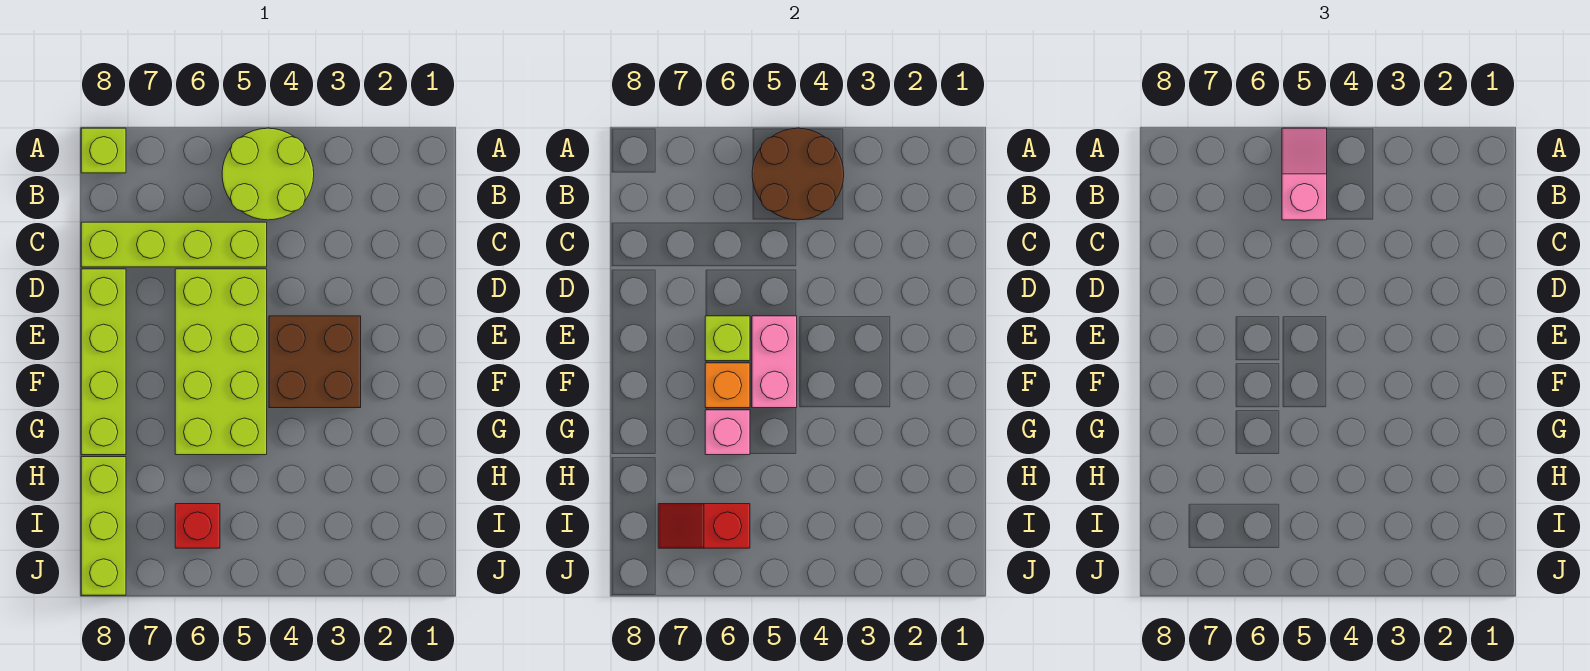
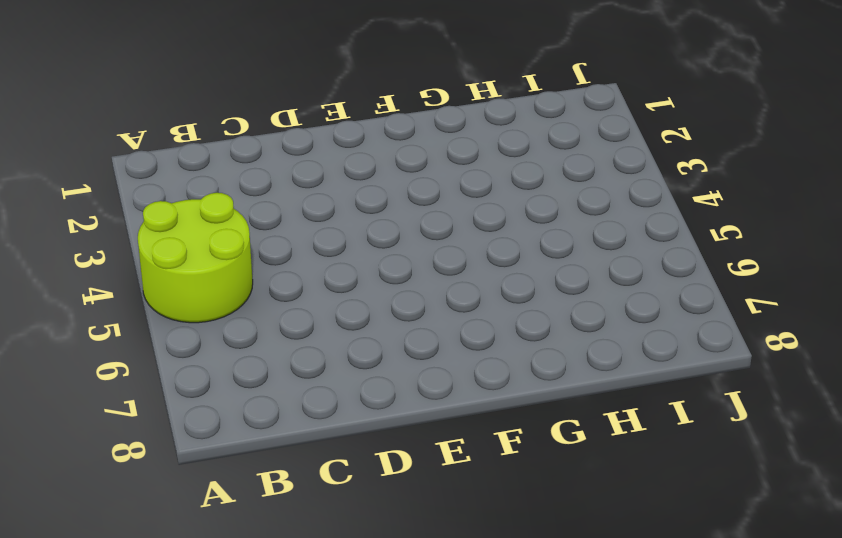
none -> lime 1x1 brick [81,128,126,173]
none -> lime 1x4 brick [81,222,267,267]
none -> lime 2x4 brick [175,269,267,455]

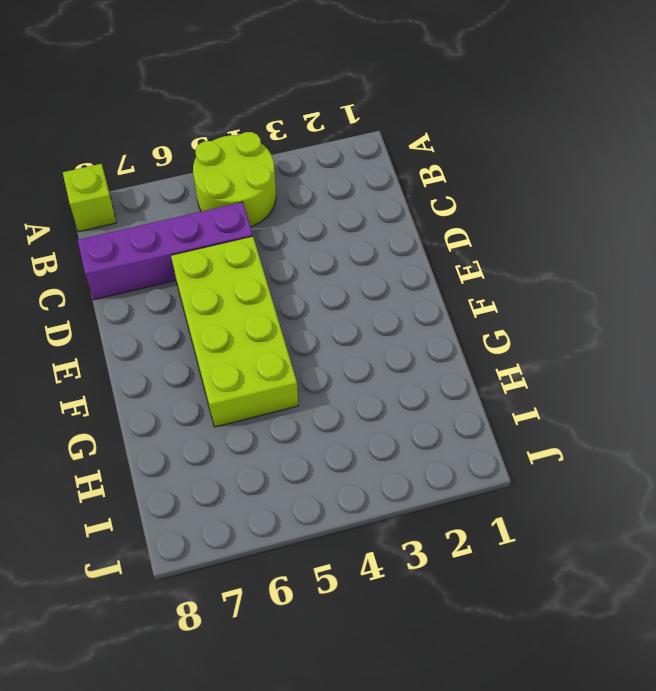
purple 1x4 brick [78,202,253,300] -> lime 1x4 brick [81,222,267,267]
none -> lime 1x4 brick [81,269,126,455]
none -> brown 2x2 brick [269,316,361,408]
none -> lime 1x3 brick [81,457,126,595]

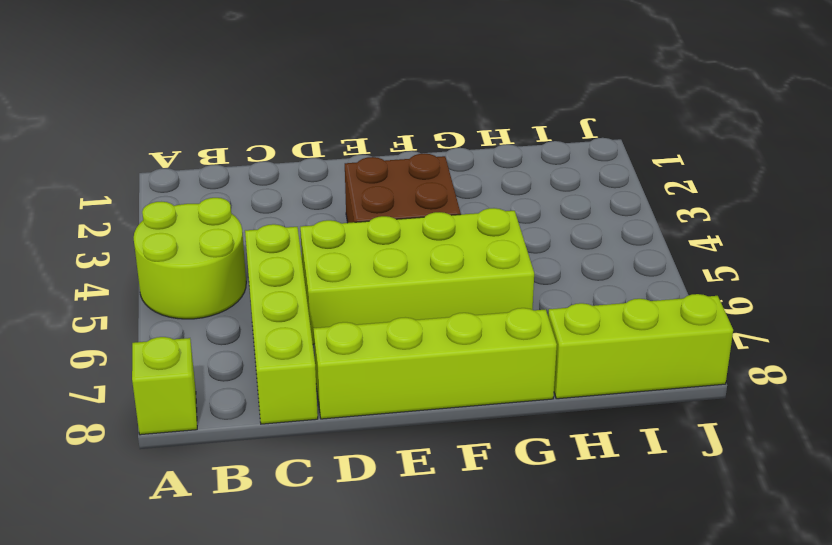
none -> red 1x1 brick [175,504,220,548]
none -> brown 2x2 round brick [752,128,844,220]
none -> pink 1x2 brick [752,316,797,408]

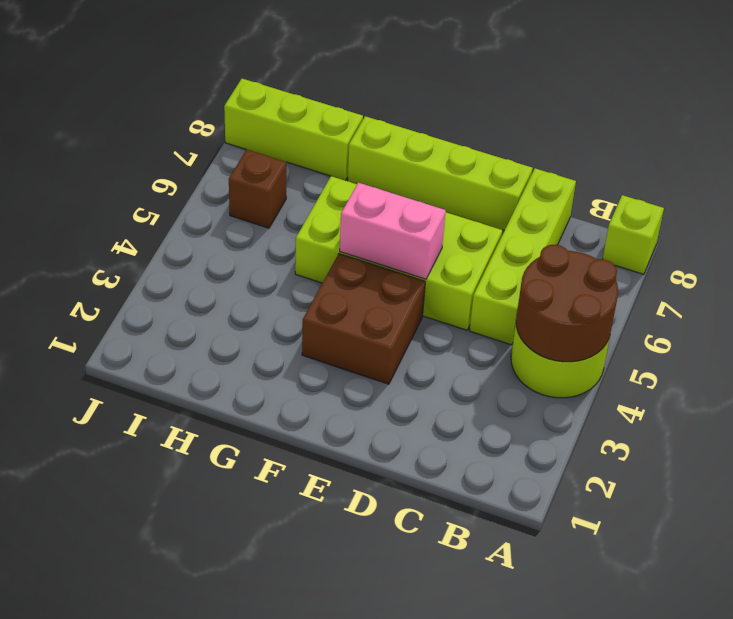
brown 1x1 brick [229,150,286,228] -> red 1x1 brick [175,504,220,548]
none -> lime 1x1 brick [705,316,750,361]
none -> orange 1x1 brick [705,363,750,408]
none -> pink 1x1 brick [705,410,750,455]

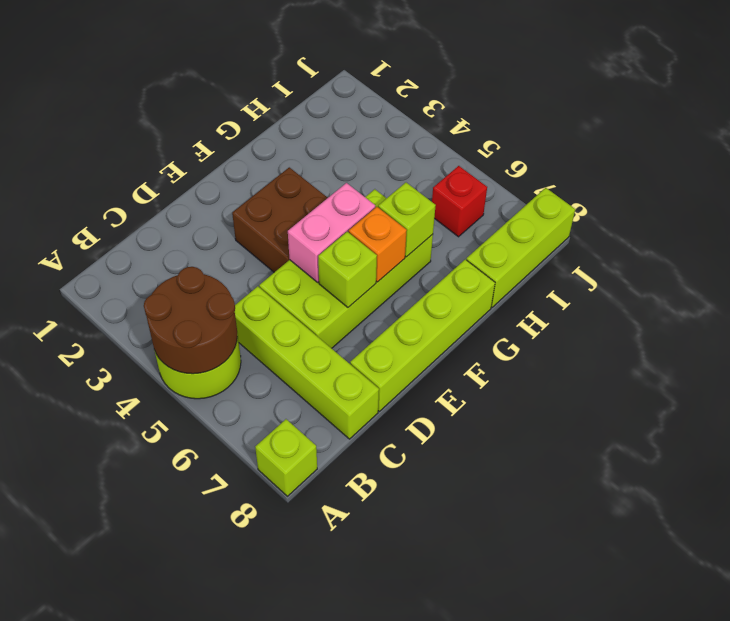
lime 1x1 brick [378,183,436,257] -> pink 1x1 brick [705,410,750,455]
none -> red 1x2 slope [658,504,750,548]
none -> pink 1x2 slope [1282,128,1327,220]

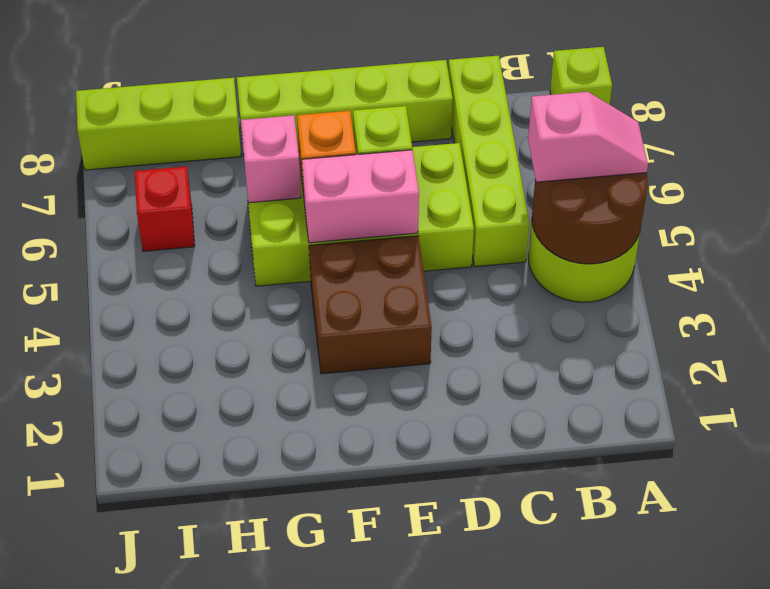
none -> red 1x2 slope [658,504,750,548]

